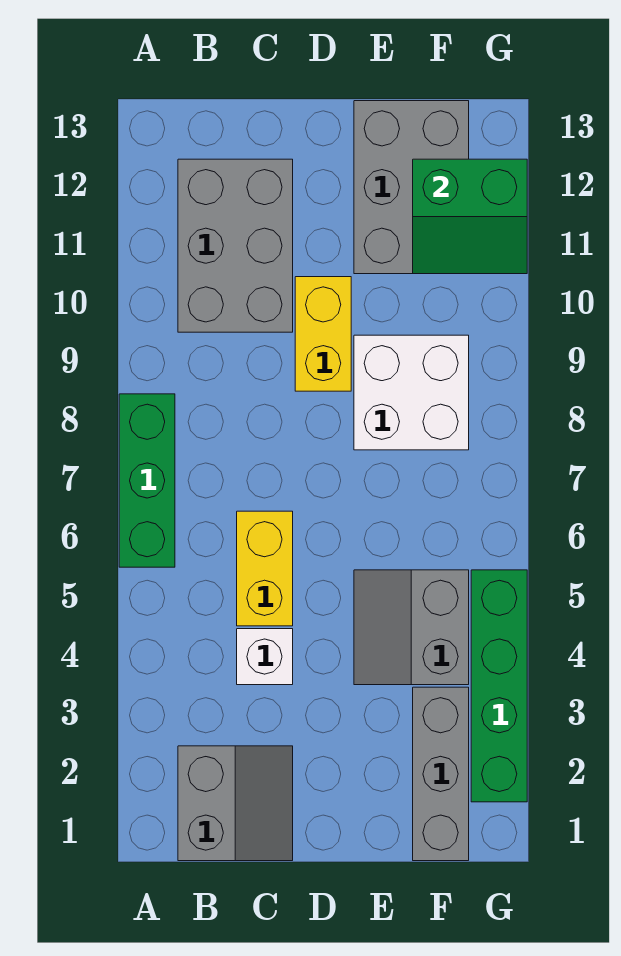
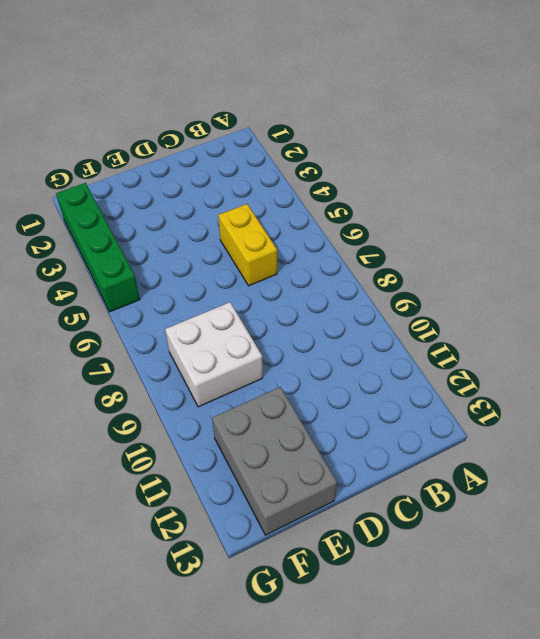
none -> green 1x3 brick [119,394,175,567]
none -> grey 2x2 slope [178,746,293,861]
none -> grey 2x3 brick [178,159,293,332]

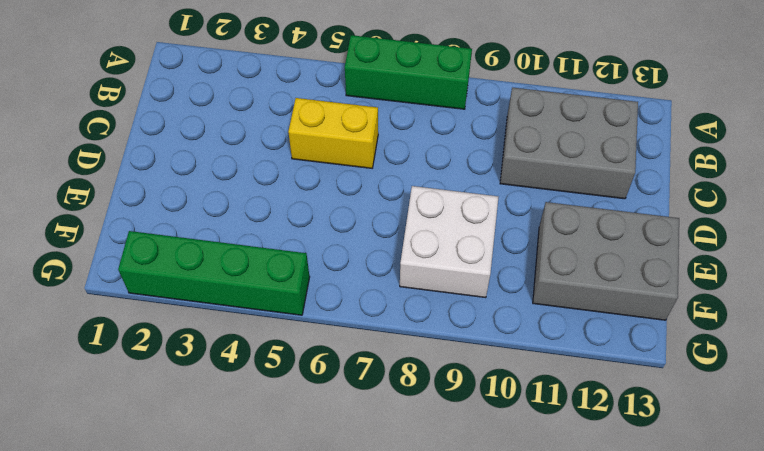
none -> grey 2x2 slope [178,746,293,861]
none -> white 1x1 brick [237,629,293,685]
none -> yellow 1x2 brick [295,277,351,391]

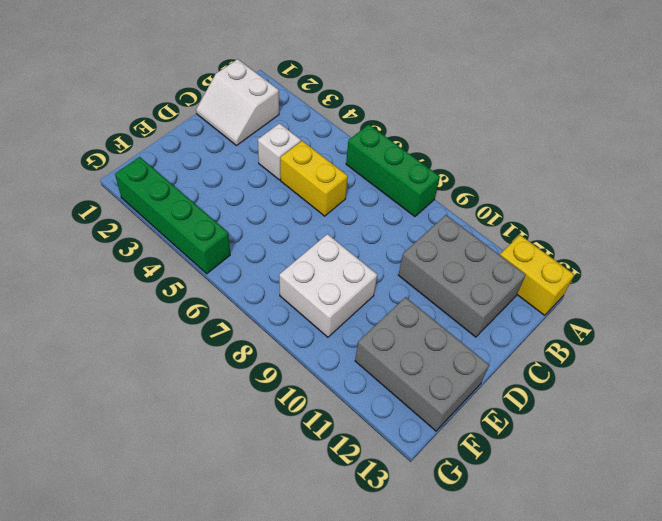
yellow 1x2 brick [500,235,574,315] -> yellow 1x2 brick moved to [295,277,351,391]
white 2x2 slope [196,59,279,146] -> grey 2x2 slope [178,746,293,861]
none -> grey 2x2 slope [354,570,469,685]
none -> grey 1x3 brick [413,687,469,861]
none -> green 2x2 slope [413,159,527,274]

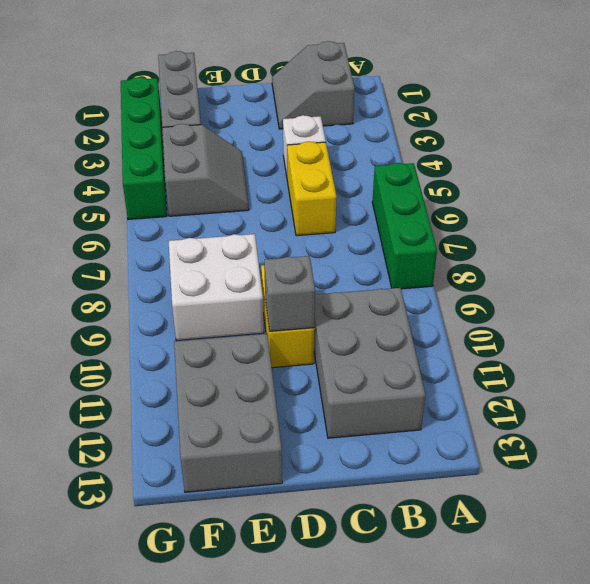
grey 1x1 brick [264,256,315,331] -> none
none -> green 2x2 slope [413,159,527,274]

